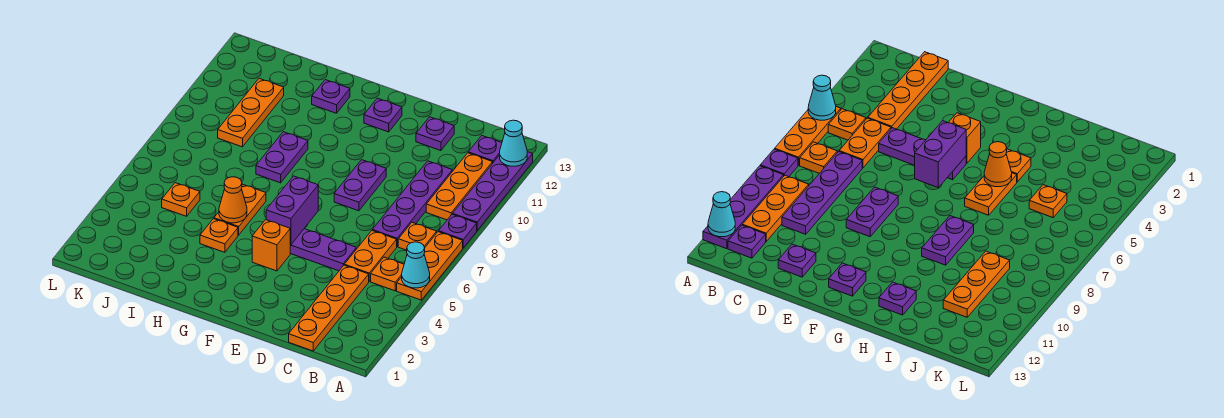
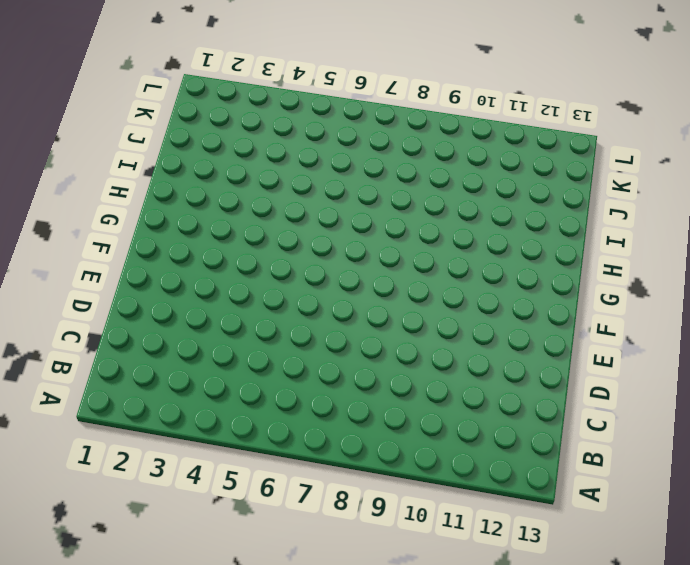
none -> orange 1x3 plate [397,232,463,300]
none -> purple 1x1 plate [439,214,477,248]
none -> purple 1x4 plate [453,152,533,230]

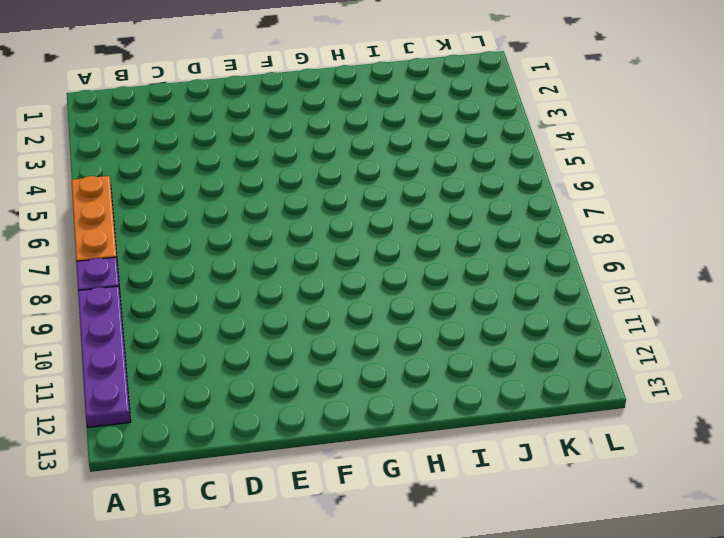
none -> orange 1x1 plate [371,257,404,291]
none -> orange 1x1 plate [398,223,437,250]
none -> orange 1x3 plate [426,153,492,220]

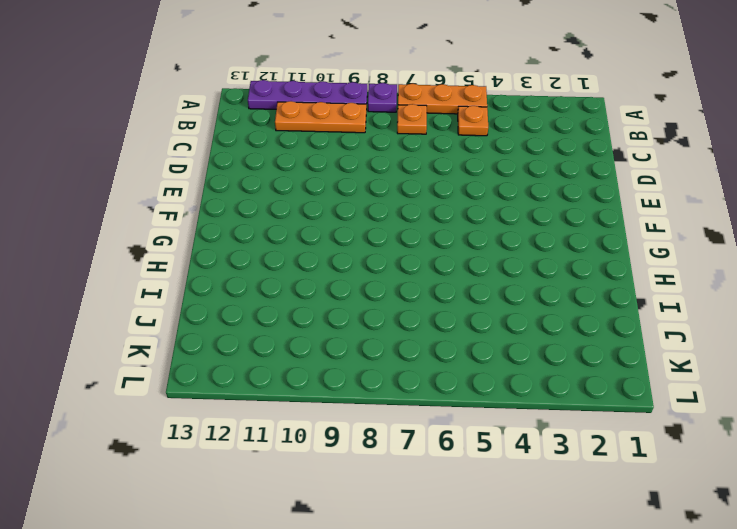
none -> purple 1x1 plate [468,136,502,164]
none -> orange 1x4 plate [289,265,369,351]
none -> orange 1x2 plate [344,231,397,281]

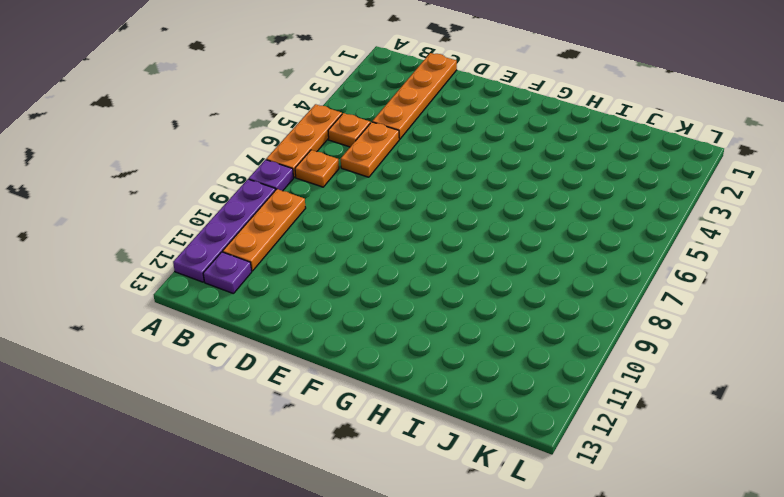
none -> purple 1x4 plate [372,161,452,247]
none -> purple 1x3 plate [290,229,356,271]
none -> purple 1x1 plate [416,117,454,151]

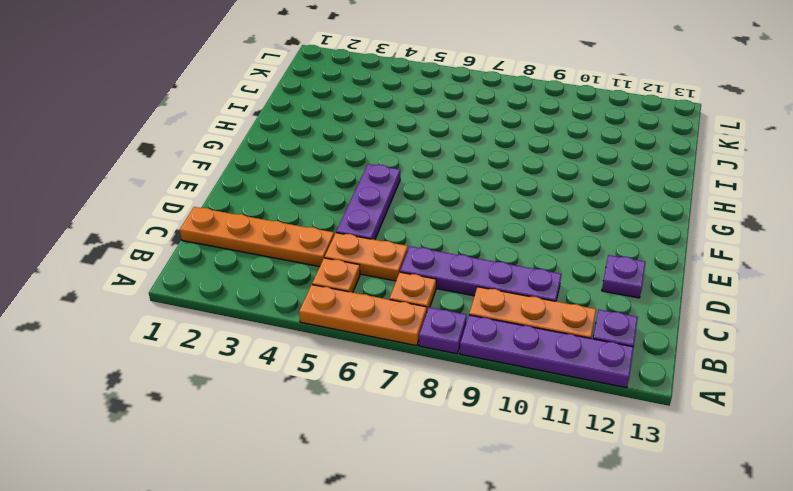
none -> purple 1x2 plate [334,160,386,211]
none -> orange 1x1 brick [252,220,290,271]
none -> purple 1x1 plate [364,98,402,132]

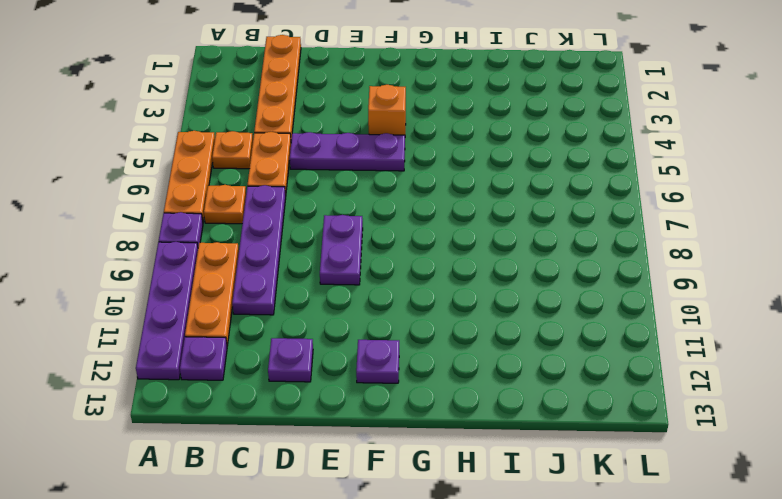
none -> orange 1x1 plate [200,219,238,252]
none -> orange 1x2 plate [214,184,266,235]
none -> purple 1x2 plate [256,132,308,183]

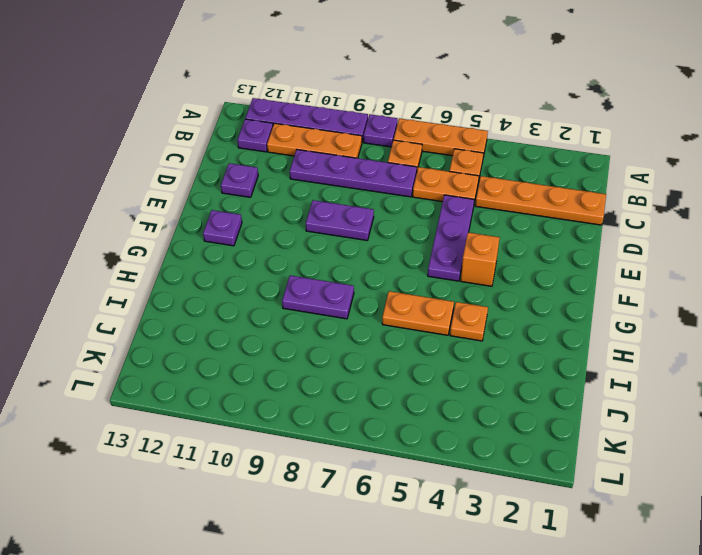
none -> purple 1x1 plate [312,80,350,113]
none -> orange 1x1 plate [162,183,200,216]
none -> orange 1x3 plate [218,79,284,147]

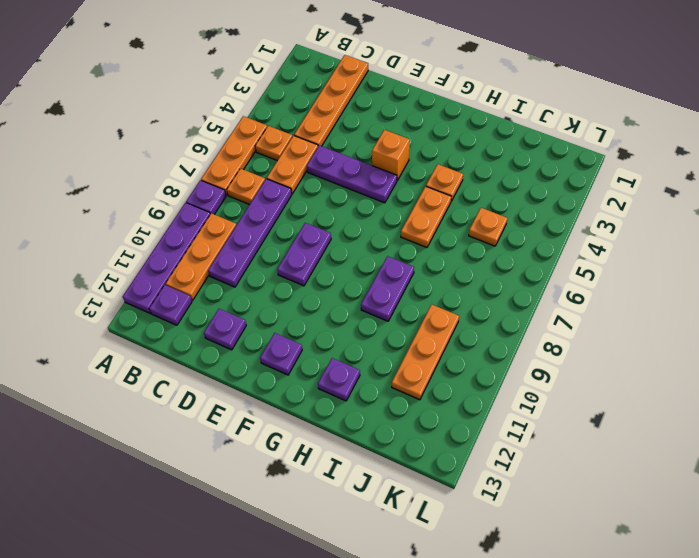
none -> cyan 1x1 cone [402,242,430,288]
none -> cyan 1x1 cone [500,120,527,166]
none -> purple 1x2 brick [266,176,318,245]

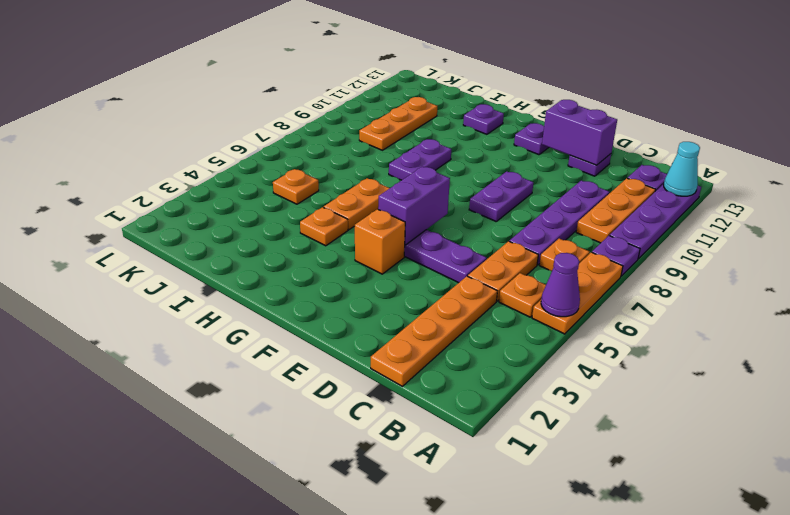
purple 1x1 cone [541,253,580,317] -> cyan 1x1 cone [402,242,430,288]
purple 1x2 brick [542,100,617,165] -> none
none -> orange 1x1 cone [219,177,247,223]

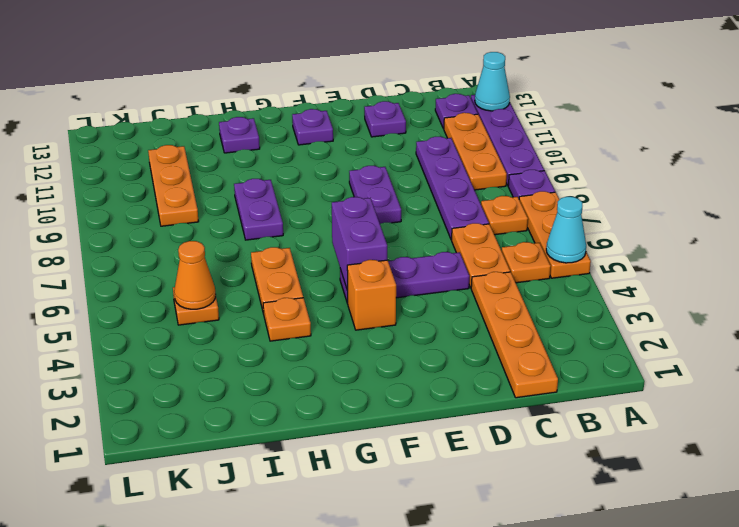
orange 1x1 cone [174,241,216,309] -> orange 1x1 cone moved to [219,177,247,223]

